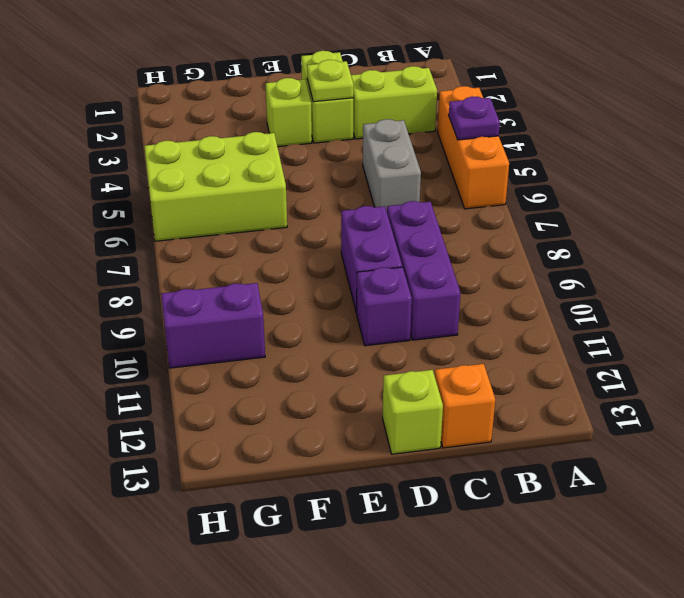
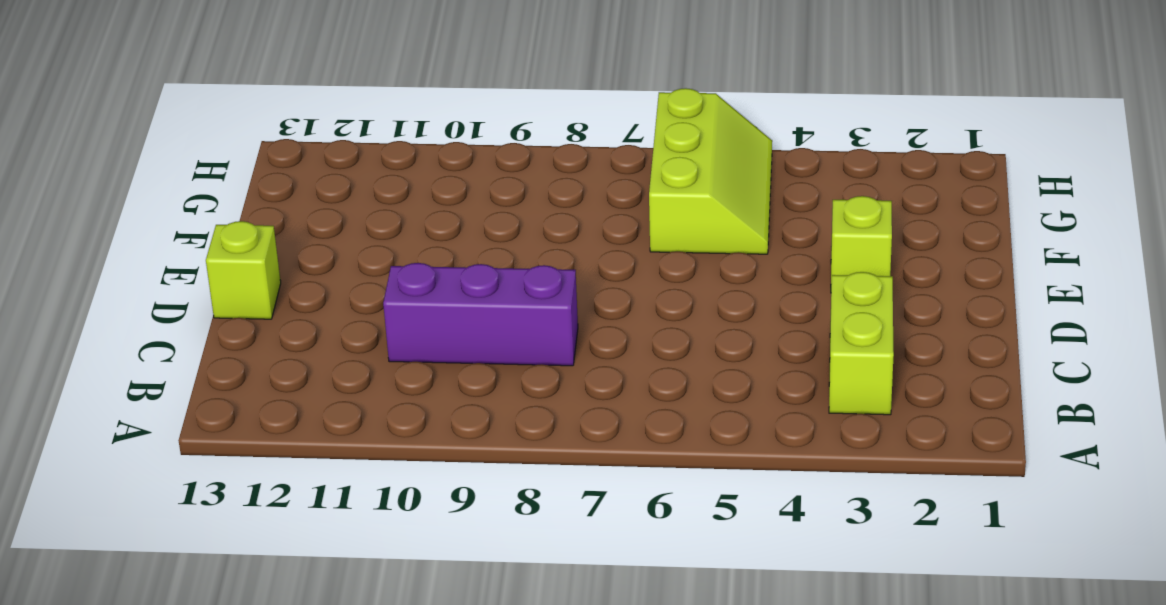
lime 2x3 slope [649,88,772,254] -> lime 2x3 brick [144,132,287,241]
none -> orange 1x3 brick [438,86,509,209]
none -> grey 1x2 brick [363,119,421,211]
none -> orange 1x1 brick [435,364,495,448]

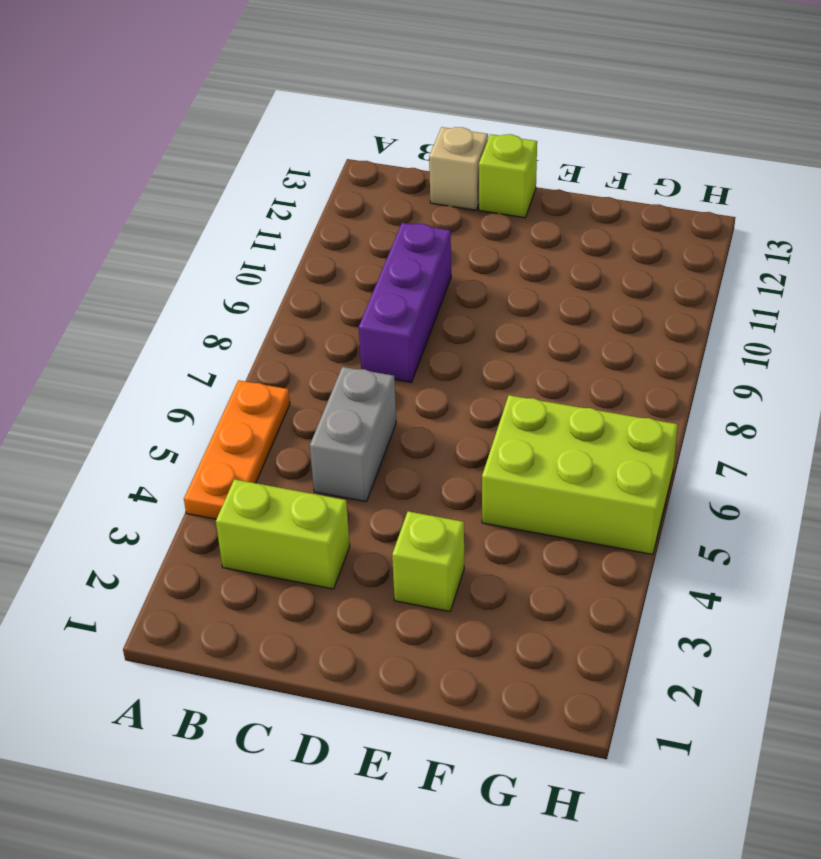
orange 1x3 plate [184,380,290,519] -> orange 1x3 brick [438,86,509,209]
tan 1x1 brick [429,127,488,210] -> orange 1x1 brick [435,364,495,448]
none -> lime 1x2 brick [301,51,353,143]
none -> purple 1x2 brick [341,206,402,313]
none -> purple 1x1 brick [357,267,412,346]

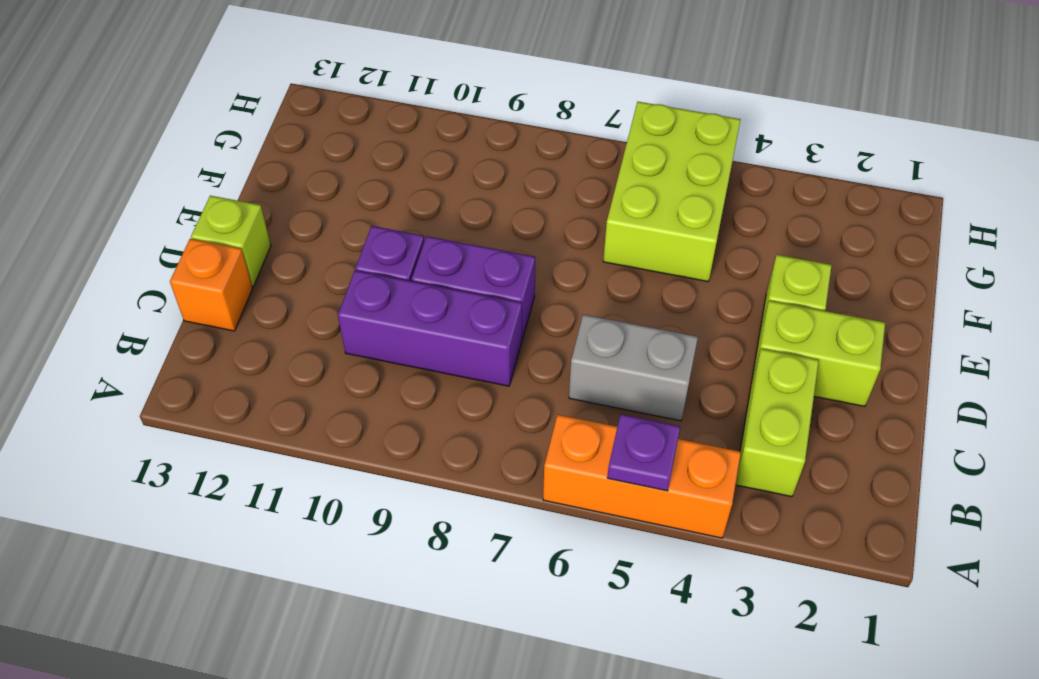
none -> purple 1x2 brick [161,283,265,368]
none -> lime 1x1 plate [307,60,354,102]

